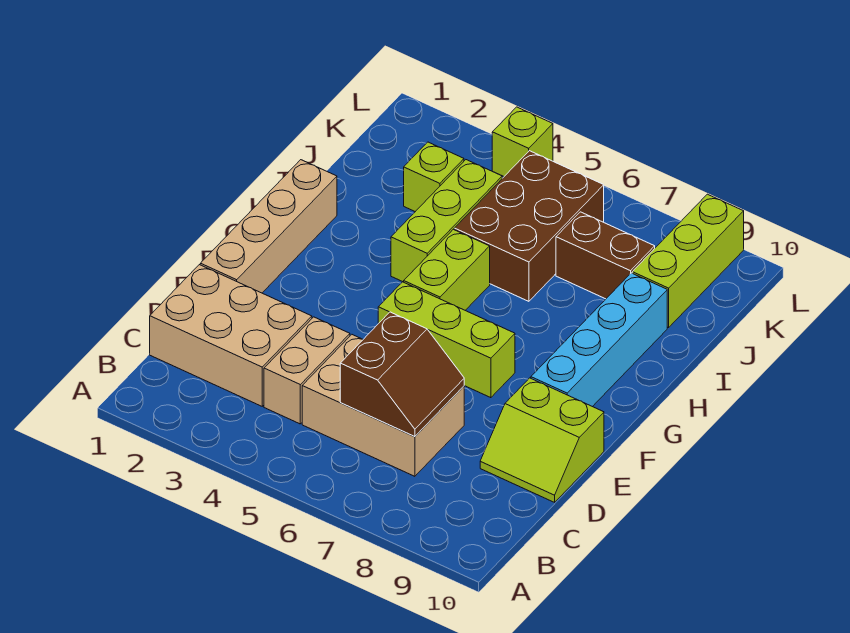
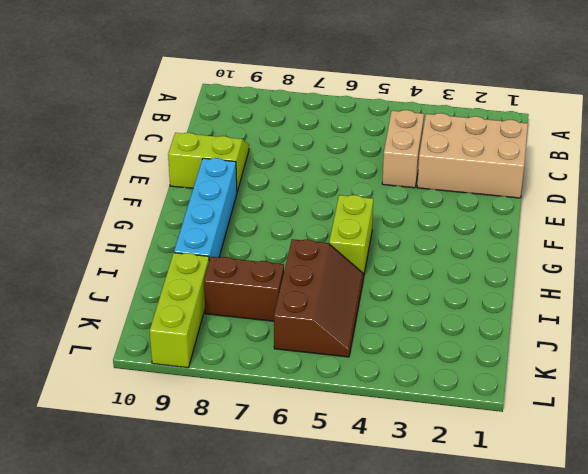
brown 2x3 slope [274,239,364,357] -> brown 2x3 brick [454,151,604,301]
none -> tan 2x3 brick [302,335,464,476]
none -> tan 1x4 brick [200,160,337,293]
none -> lime 1x3 brick [378,282,515,398]

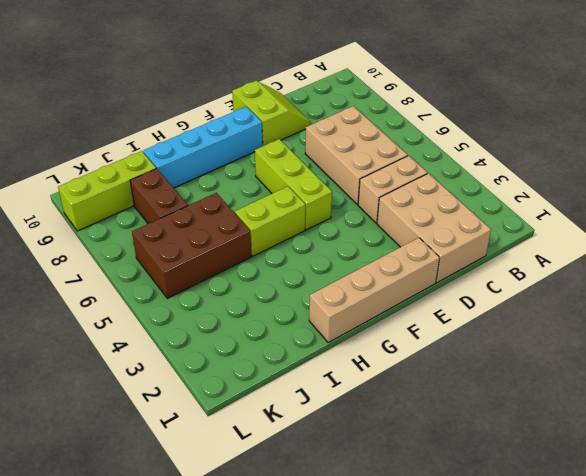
none -> lime 1x3 brick [391,160,502,282]
none -> lime 1x1 brick [404,142,464,212]
none -> lime 1x1 brick [492,107,553,176]

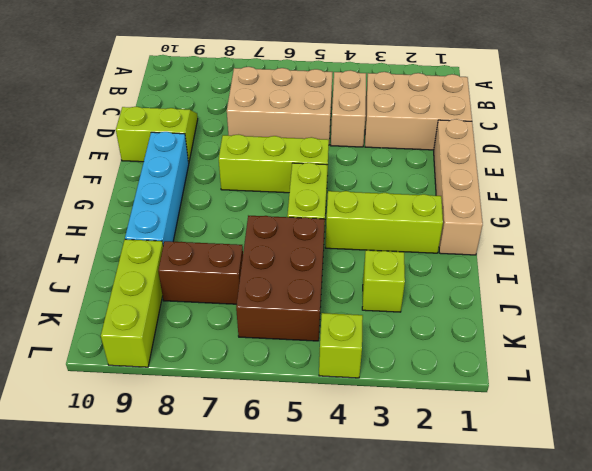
lime 1x3 brick [325,191,443,253] -> lime 1x3 brick turned to [391,160,502,282]
none -> brown 2x2 slope [340,312,464,437]

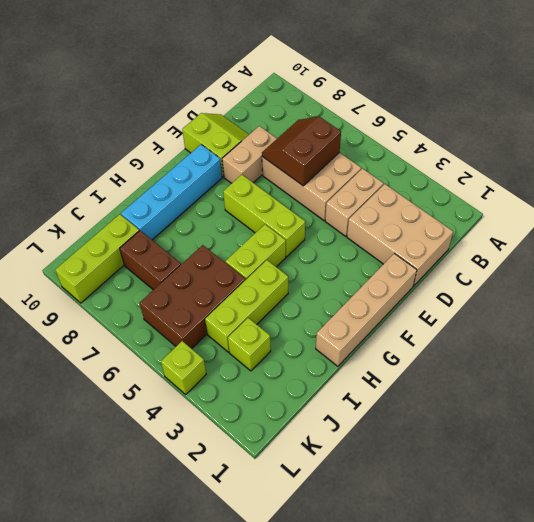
tan 1x2 brick [222,126,277,183] -> none

